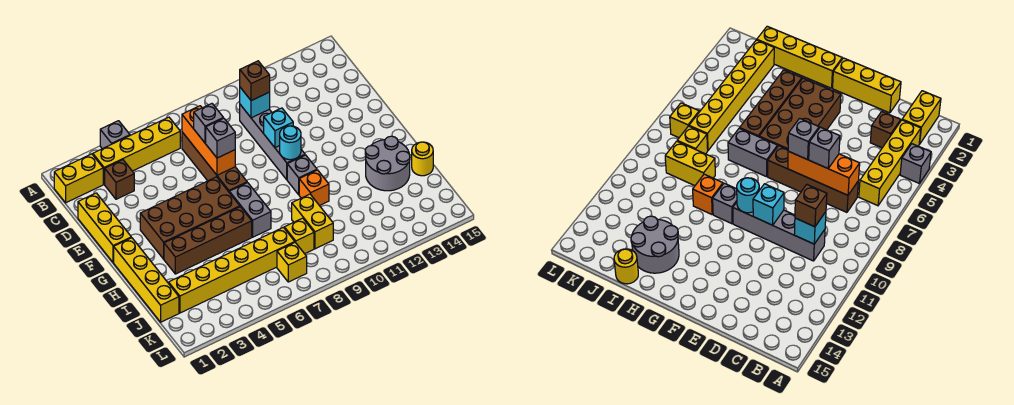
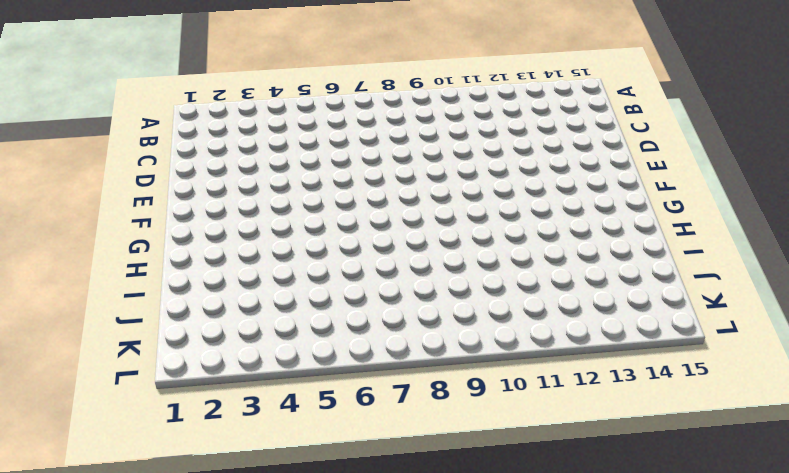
none -> grey 1x1 brick [100,121,130,149]
none -> yellow 1x2 brick [54,154,103,203]
none -> yellow 1x4 brick [93,117,180,184]

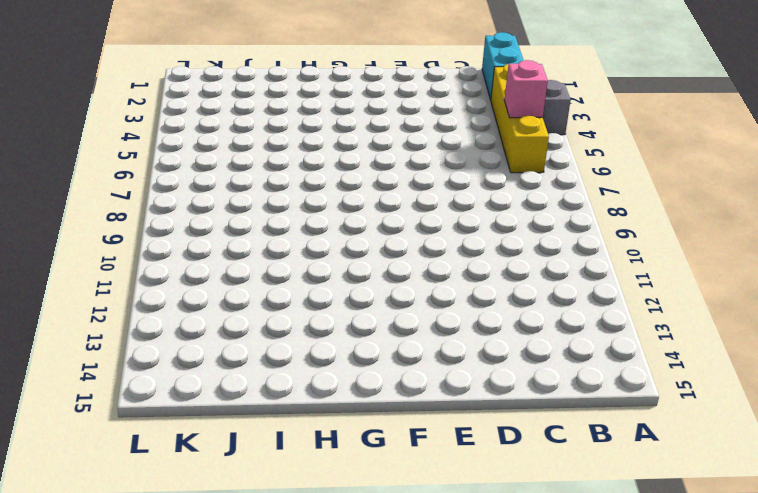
cyan 1x2 brick [482,32,524,100] -> yellow 1x2 brick [54,154,103,203]
pink 1x1 brick [504,60,548,118] -> none
none -> brown 1x1 brick [105,160,134,199]
none -> brown 1x4 brick [182,132,247,192]
none -> grey 1x4 brick [240,105,305,180]

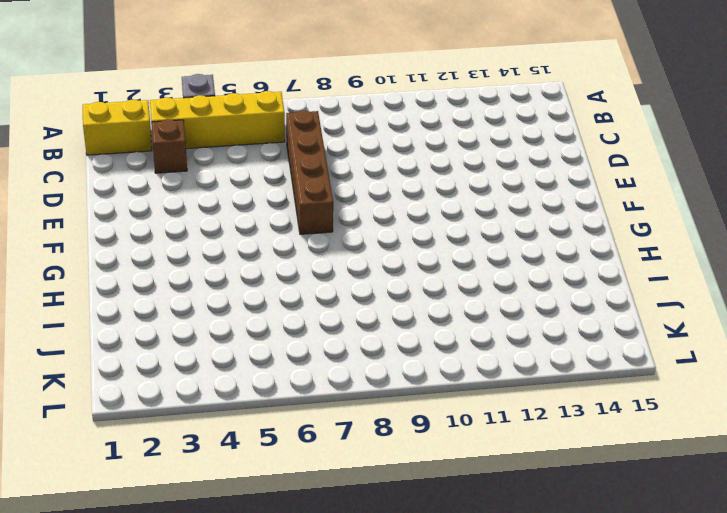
none -> grey 1x4 brick [240,105,305,180]
none -> yellow 1x3 brick [78,193,131,263]
none -> brown 2x4 brick [140,177,240,259]

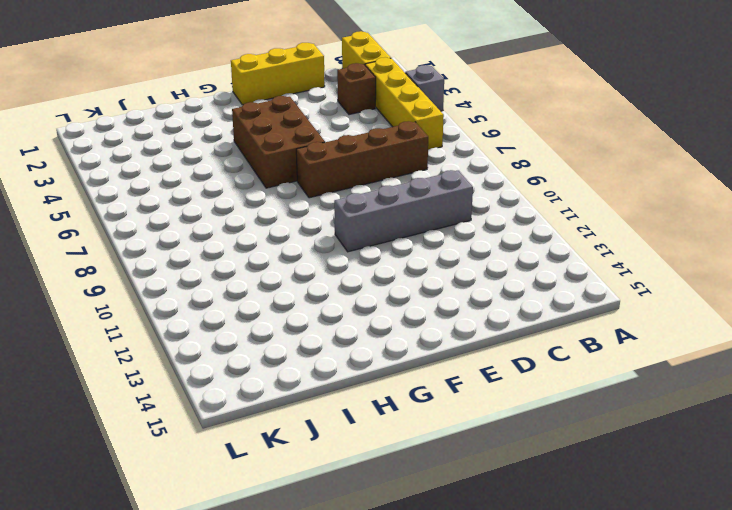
brown 2x3 brick [232,96,325,188] -> brown 2x4 brick [140,177,240,259]
none -> yellow 1x4 brick [114,238,179,322]
none -> grey 1x2 brick [229,183,271,237]
none -> grey 1x1 brick [287,155,317,195]

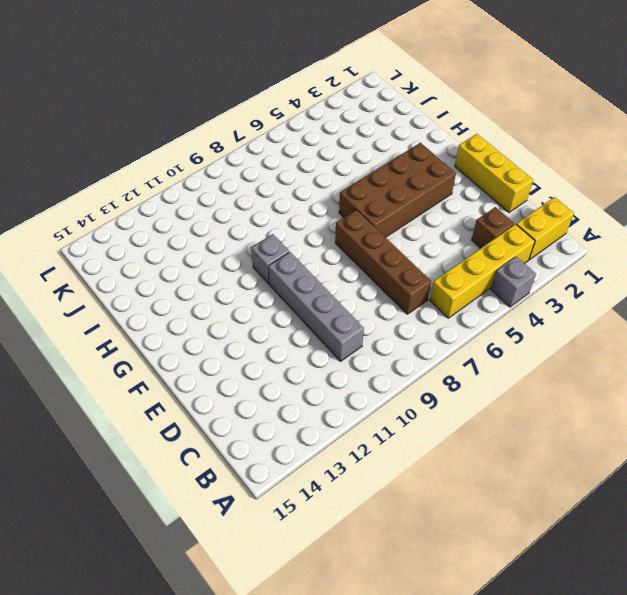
none -> yellow 1x4 brick [114,238,179,322]
none -> grey 1x2 brick [229,183,271,237]
none -> brown 1x4 brick [164,207,252,274]

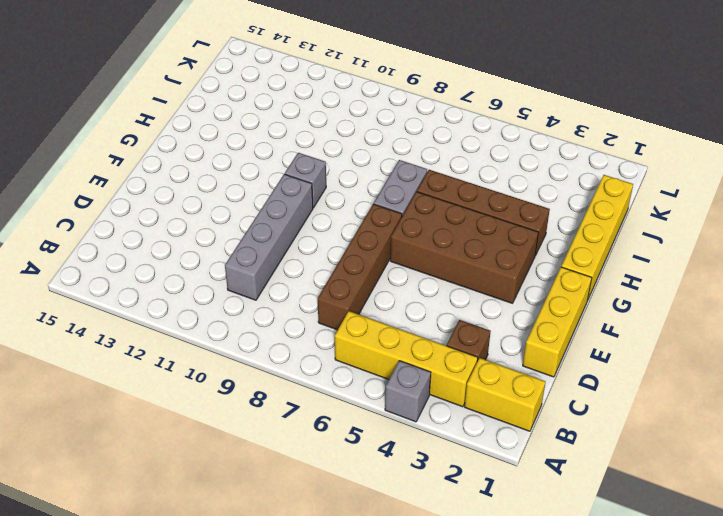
none -> orange 1x1 brick [299,170,329,206]
none -> grey 2x2 round brick [365,136,410,191]
none -> yellow 1x2 brick [292,194,333,249]

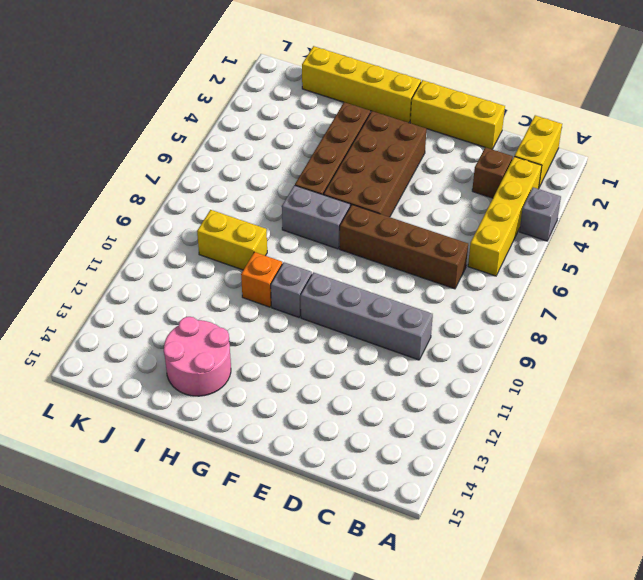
pink 2x2 round brick [164,317,231,396] -> grey 2x2 round brick [365,136,410,191]
none -> yellow 1x1 round brick [412,142,433,176]
none -> yellow 1x6 brick [169,227,295,313]
none -> yellow 1x1 brick [284,218,314,254]

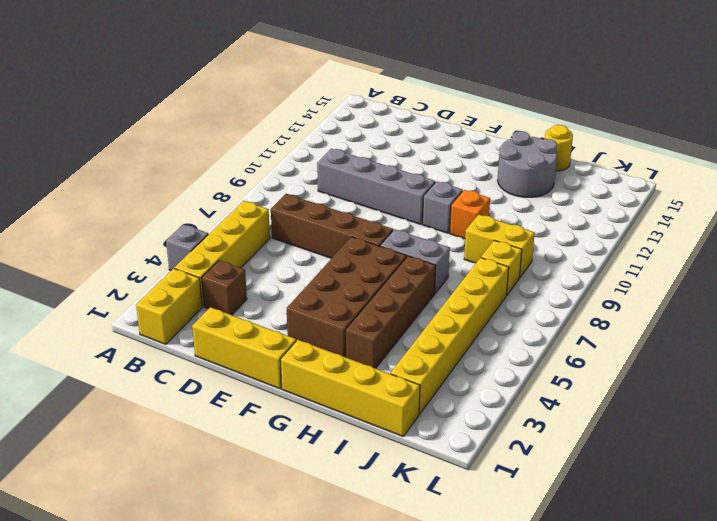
none -> yellow 1x1 brick [277,242,307,282]
none -> orange 1x3 brick [182,106,235,175]
none -> cyan 1x1 brick [240,87,270,118]

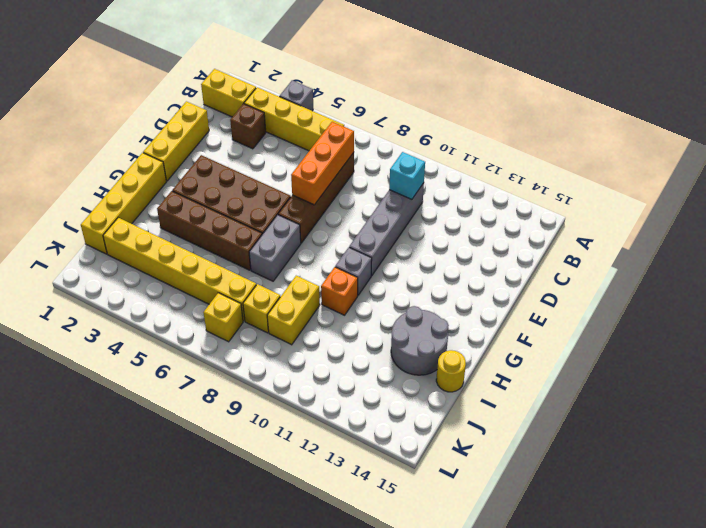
none -> cyan 1x1 brick [264,108,293,148]
none -> cyan 1x1 round brick [280,126,301,160]
none -> brown 1x1 brick [240,61,270,101]

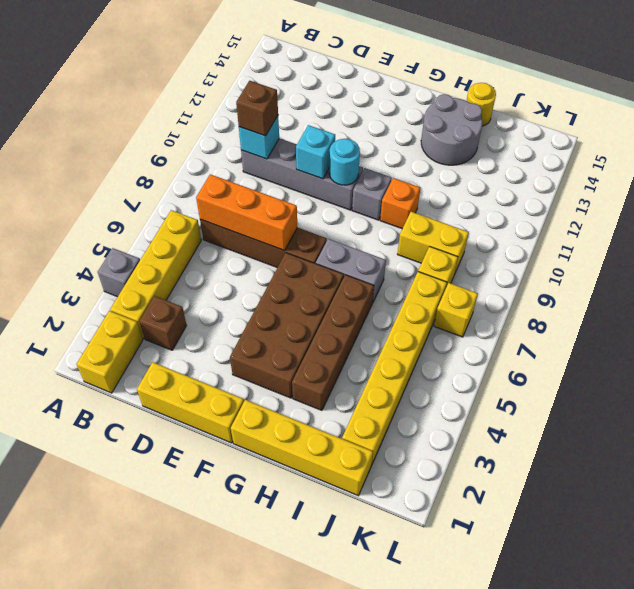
none -> grey 1x1 brick [194,104,223,143]
none -> grey 1x1 brick [206,118,235,158]

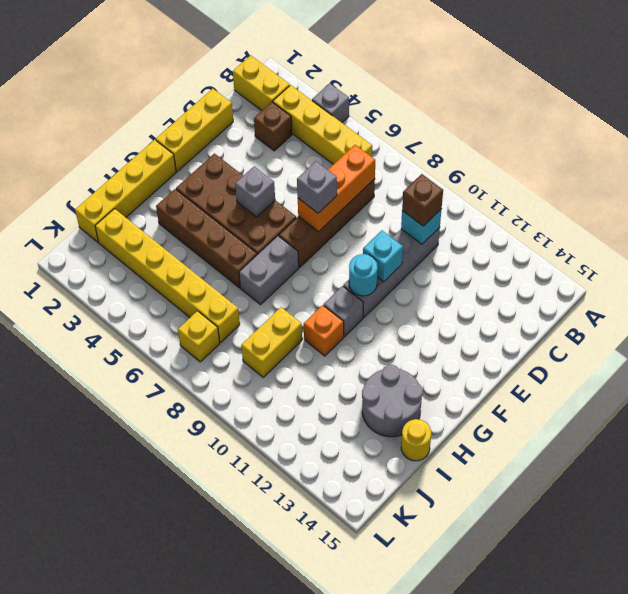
grey 1x1 brick [235,166,275,217] -> grey 1x1 brick moved to [194,104,223,143]
none -> yellow 1x1 brick [284,218,314,254]

